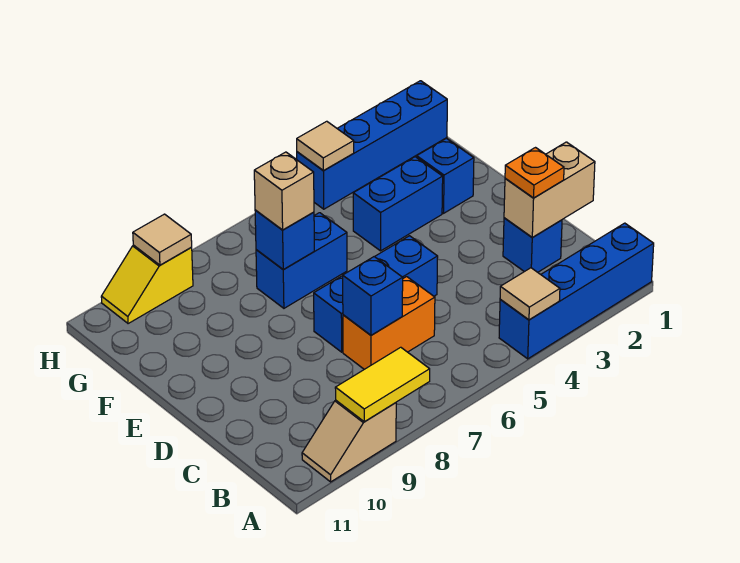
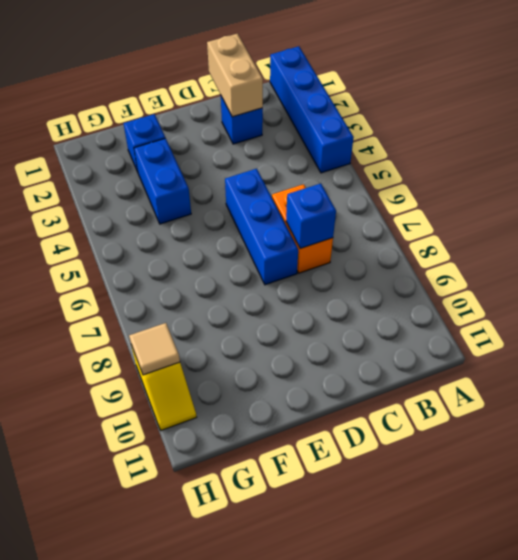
none -> tan 1x2 slope [302,400,396,482]
none -> blue 1x2 brick [256,213,347,308]
none -> blue 1x4 brick [297,81,447,209]

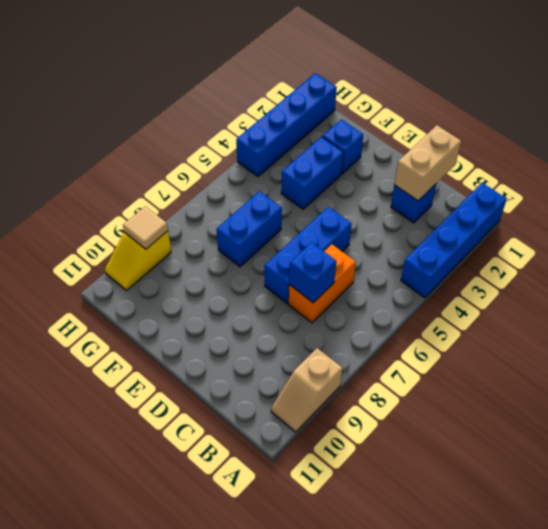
none -> tan 1x1 tile [500,268,560,320]
none -> yellow 1x2 tile [335,347,430,422]
none -> blue 1x1 brick [255,210,314,270]

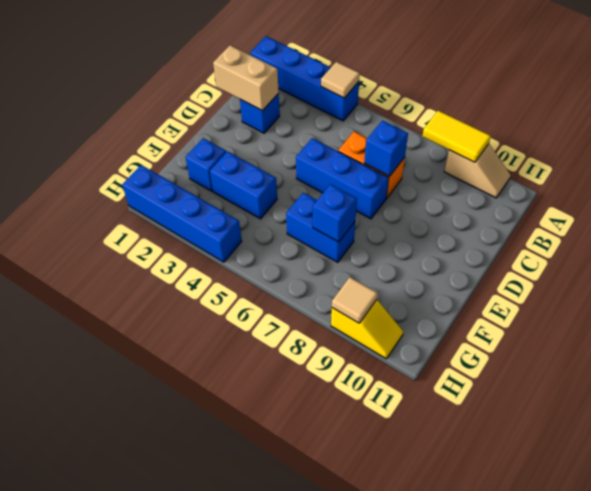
none -> tan 1x1 tile [297,121,354,170]
none -> orange 1x1 plate [505,148,564,198]
none -> tan 1x1 brick [254,152,314,230]

